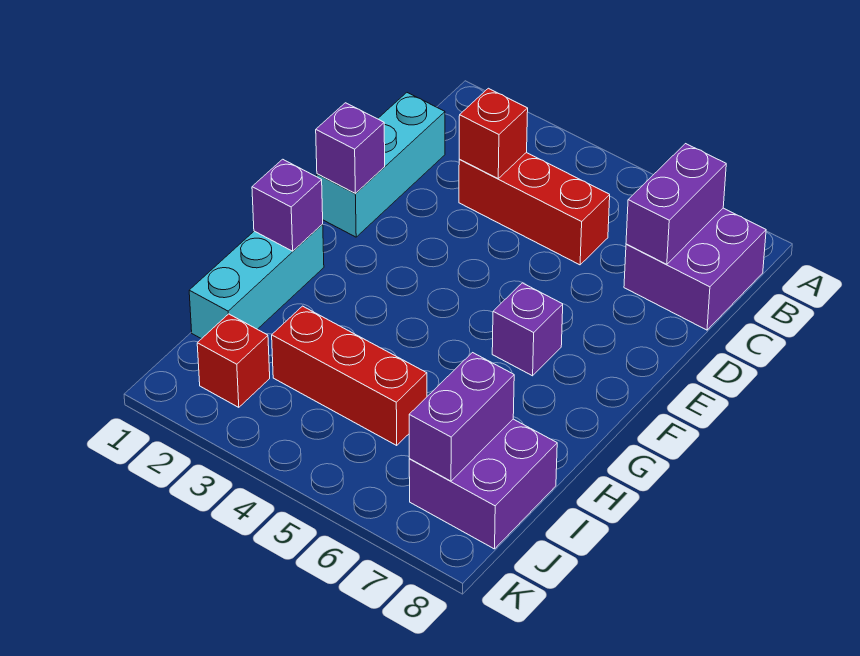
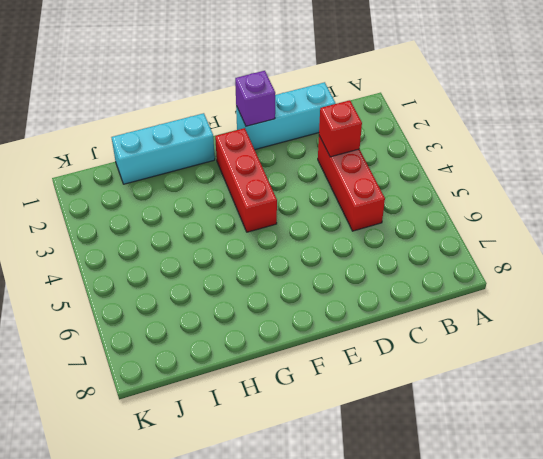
red 1x3 brick [215,128,277,232] -> red 1x3 brick moved to [272,306,427,445]
none -> purple 2x2 brick [624,208,766,330]
none -> purple 1x1 brick [492,283,563,376]
none -> purple 2x2 brick [409,419,557,549]

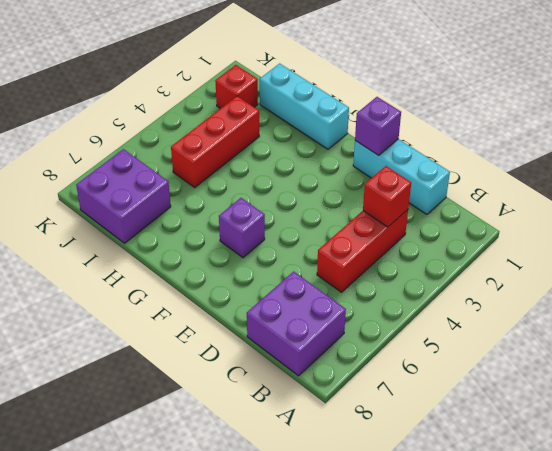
none -> purple 1x2 brick [626,144,726,264]
none -> purple 1x1 brick [252,159,323,251]
none -> purple 1x2 brick [409,353,514,481]

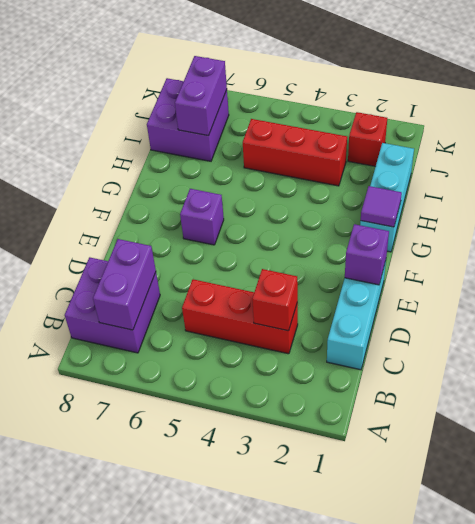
purple 1x1 tile [361,186,402,227] -> purple 1x1 brick [252,159,323,251]

